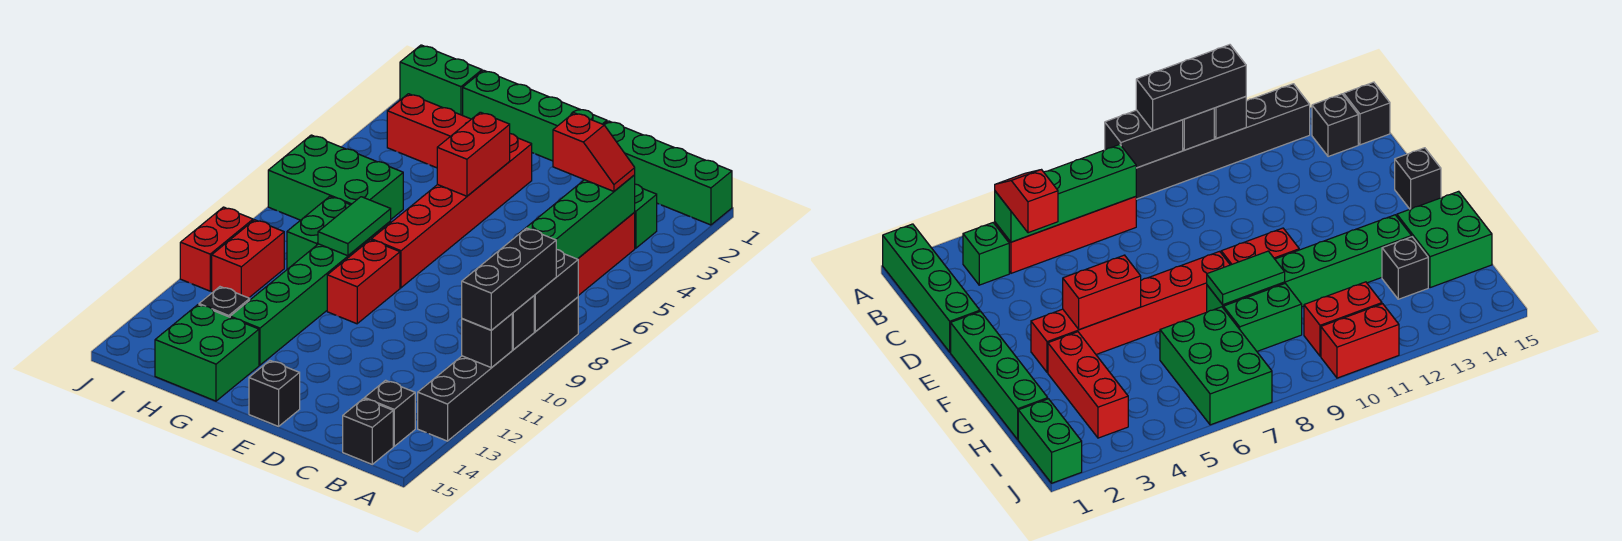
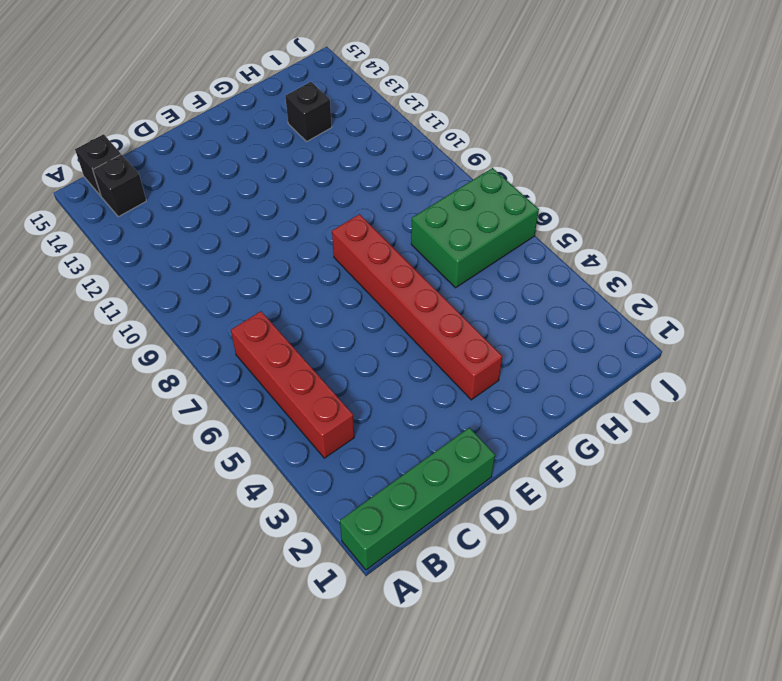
none -> black 1x6 brick [418,297,578,441]
none -> green 1x1 brick [635,184,657,248]
none -> green 1x4 brick [463,70,607,161]

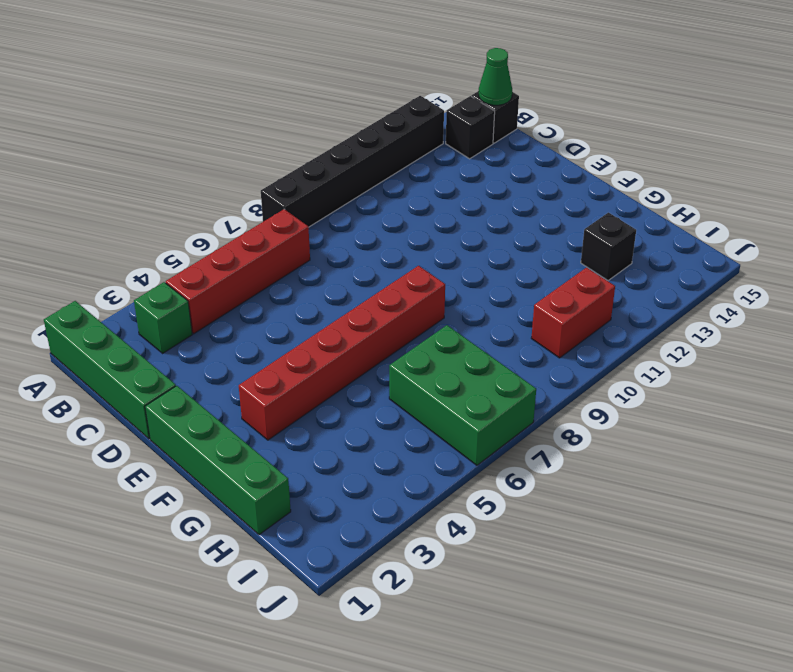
green 1x1 cone [479,48,512,105] -> none
none -> black 1x1 brick [249,361,300,426]
none -> red 1x2 brick [327,240,400,324]
none -> red 1x3 brick [387,94,471,168]

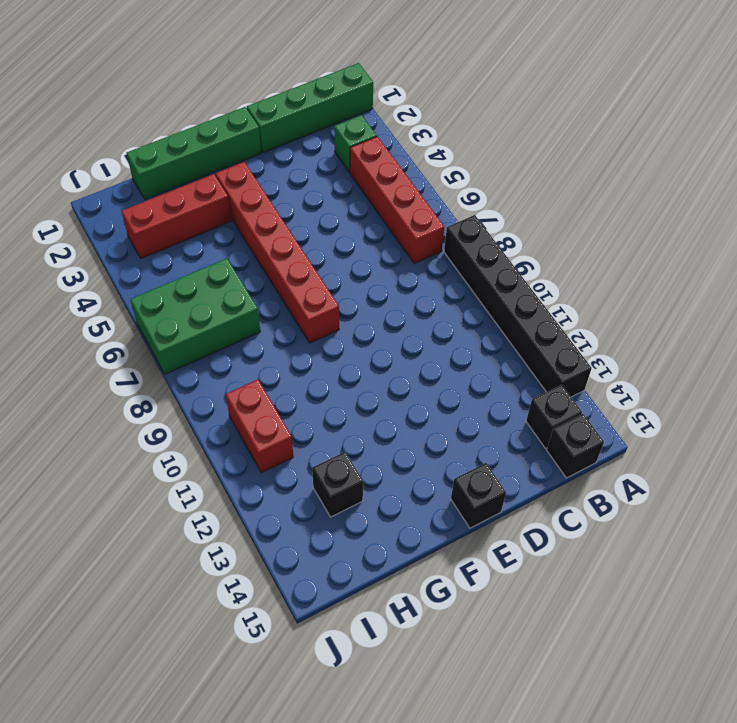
none -> red 1x2 brick [327,240,400,324]
none -> green 1x6 brick [230,221,391,365]
none -> green 2x2 brick [155,305,259,401]

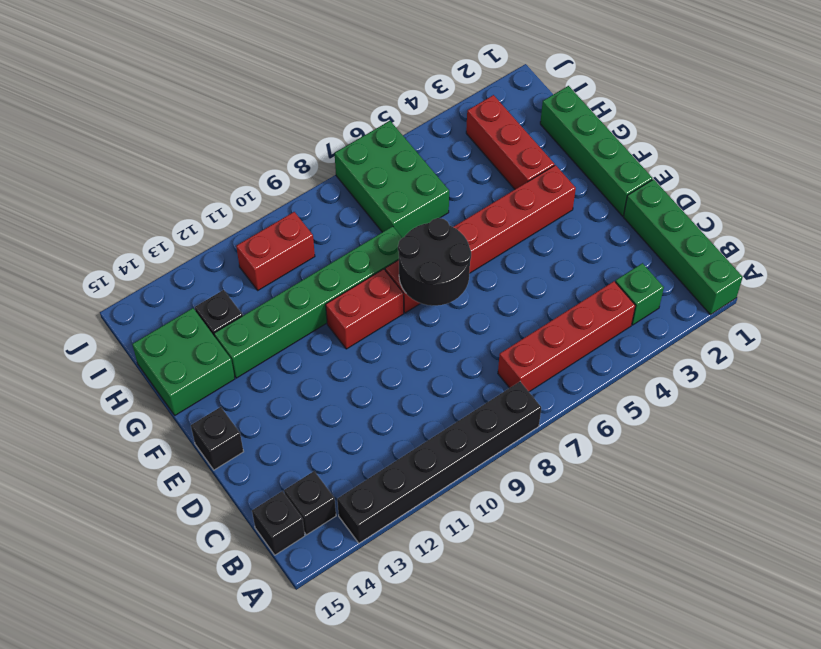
black 2x2 round brick [398,218,471,306] -> none
none -> green 1x2 brick [287,197,350,269]
none -> green 1x2 brick [400,45,482,115]
none -> red 1x2 brick [180,207,253,291]

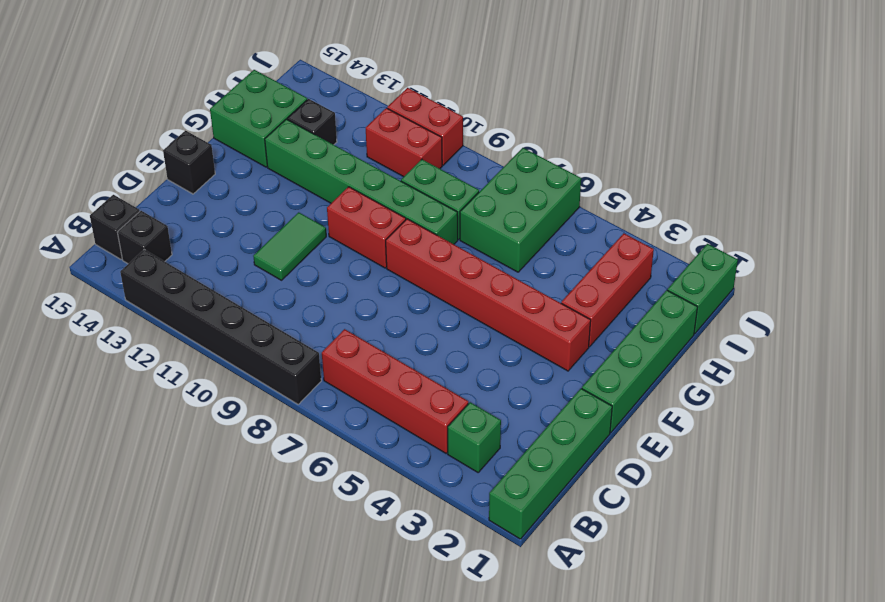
green 1x2 tile [253,212,326,280] -> green 1x2 tile turned to [318,197,391,256]
none -> black 1x2 brick [534,249,578,332]
none -> black 1x1 brick [512,296,534,350]
none -> black 1x1 brick [462,314,512,367]

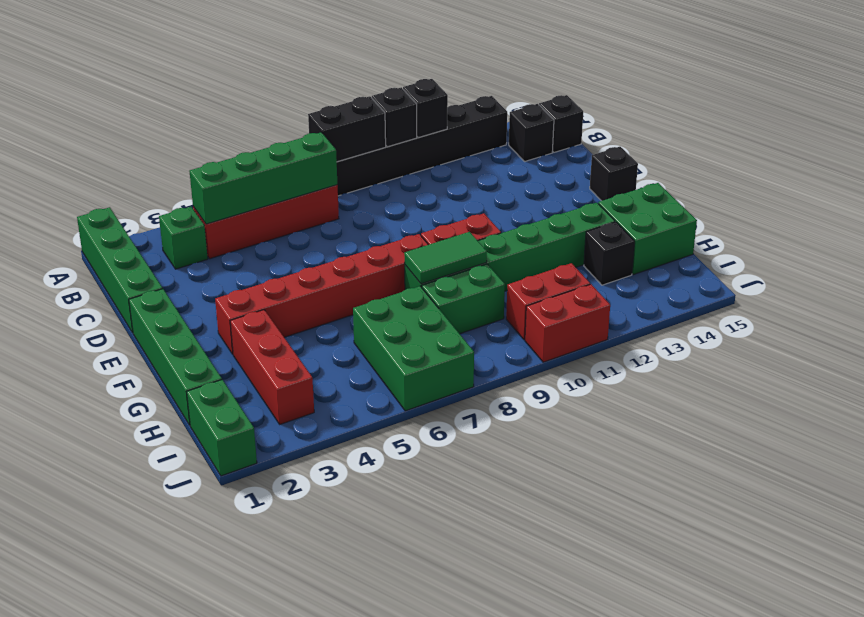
none -> red 1x2 brick [437,112,510,196]
none -> black 1x3 brick [462,228,556,330]
none -> red 1x2 slope [553,113,635,191]

